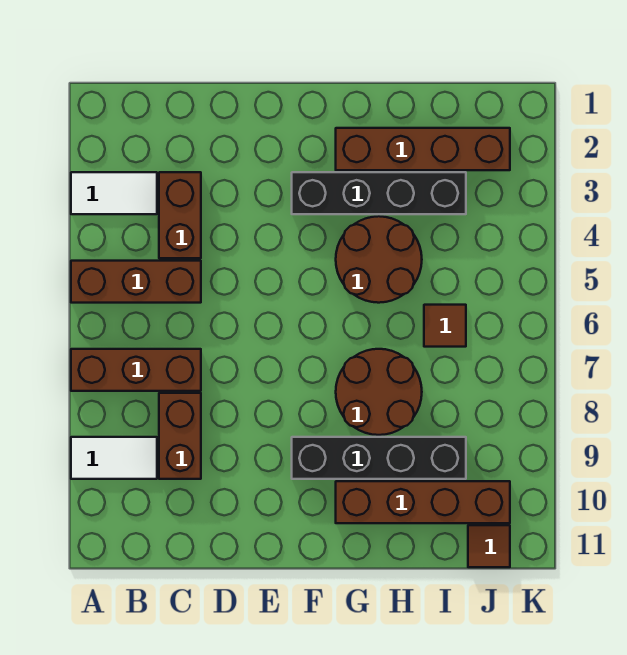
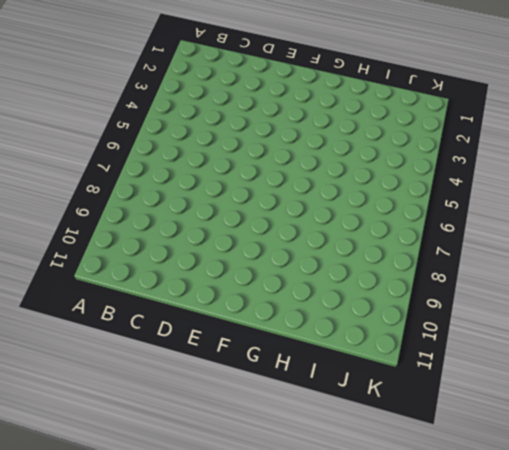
none -> white 1x2 tile [71,172,157,214]
none -> brown 1x3 brick [71,261,201,303]
none -> brown 1x3 brick [71,349,201,391]

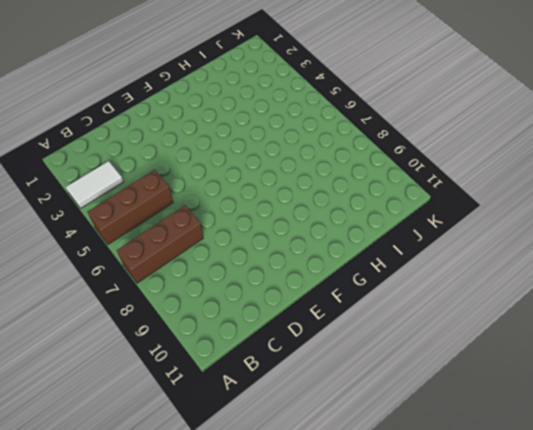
none -> white 1x2 tile [71,437,157,479]
none -> brown 1x2 brick [159,172,201,258]
none -> brown 1x2 brick [159,393,201,479]

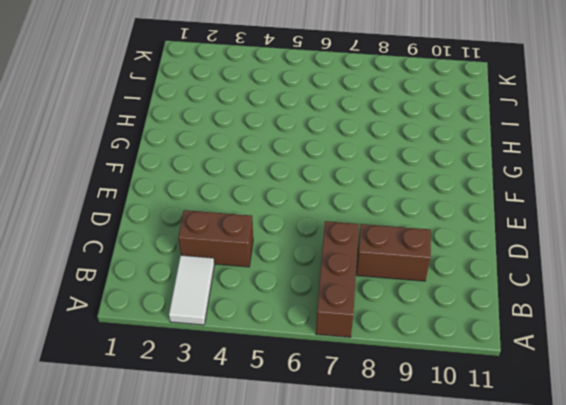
none -> brown 1x3 brick [71,261,201,303]
none -> white 1x2 tile [71,437,157,479]
none -> black 1x4 brick [292,172,466,214]

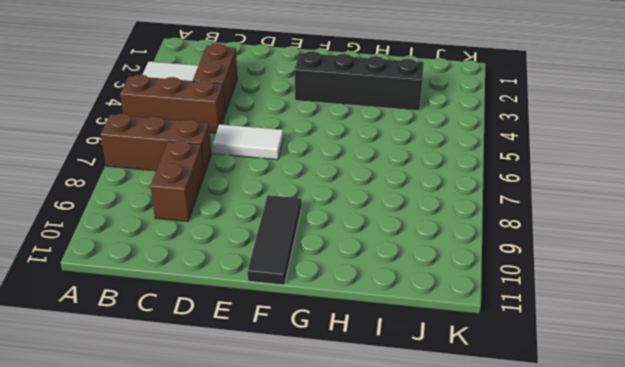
white 1x2 tile [213,124,283,160] -> white 1x2 tile moved to [71,437,157,479]
black 1x3 tile [248,195,301,285] -> black 1x4 brick [292,437,466,479]
none -> brown 1x4 brick [336,128,510,170]
none -> brown 2x2 round brick [336,216,422,303]
none -> brown 2x2 round brick [336,349,422,435]

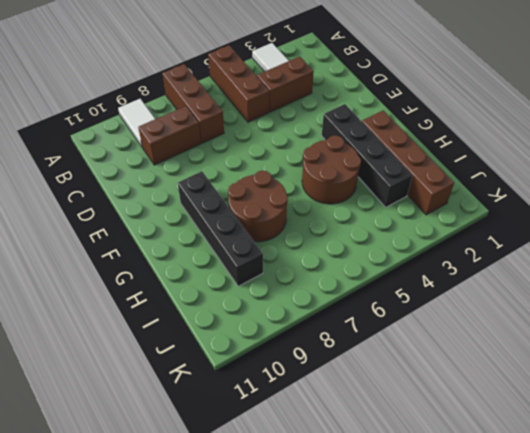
none -> brown 1x4 brick [336,481,510,523]
none -> brown 1x1 tile [424,305,466,347]
none -> brown 1x1 tile [468,525,510,567]

